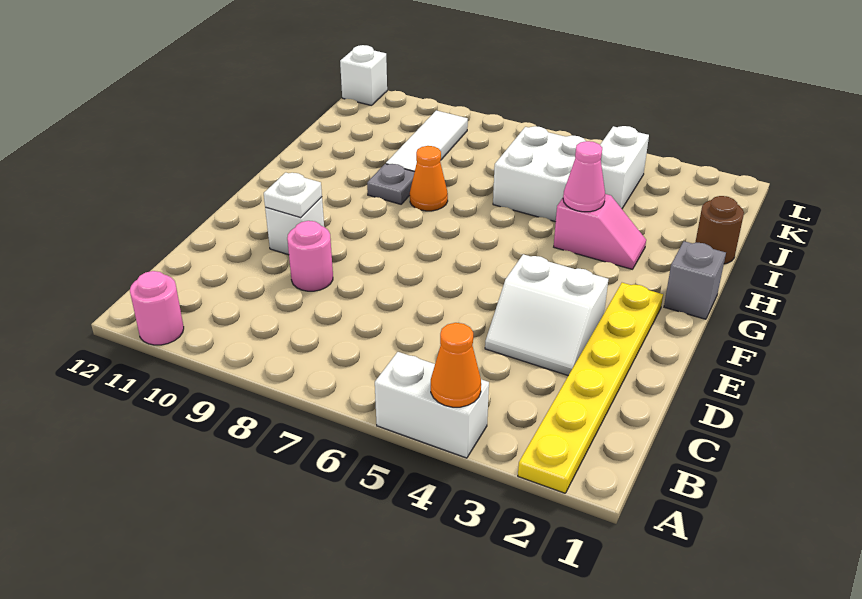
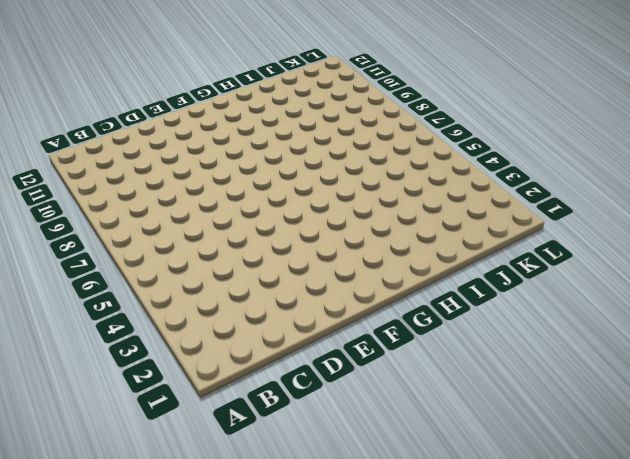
none -> yellow 1x6 plate [518,283,663,493]
none -> white 1x2 brick [375,352,489,458]
none -> pink 1x1 round brick [130,271,184,345]

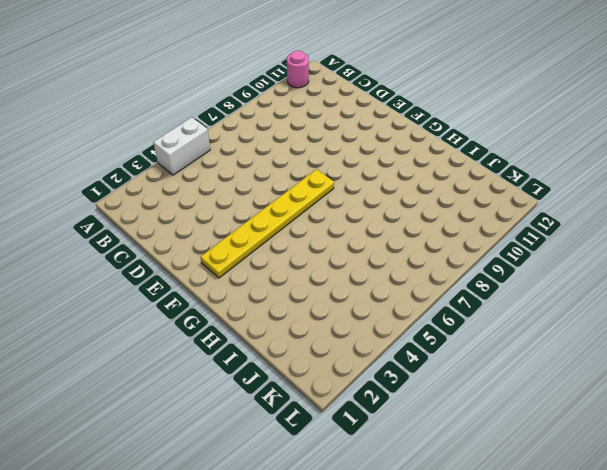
yellow 1x6 plate [201,169,334,278] -> yellow 1x6 plate turned to [518,283,663,493]
none -> white 2x2 slope [485,254,608,376]
none -> pink 1x1 round brick [287,221,333,291]
none -> white 1x1 brick [265,197,324,255]

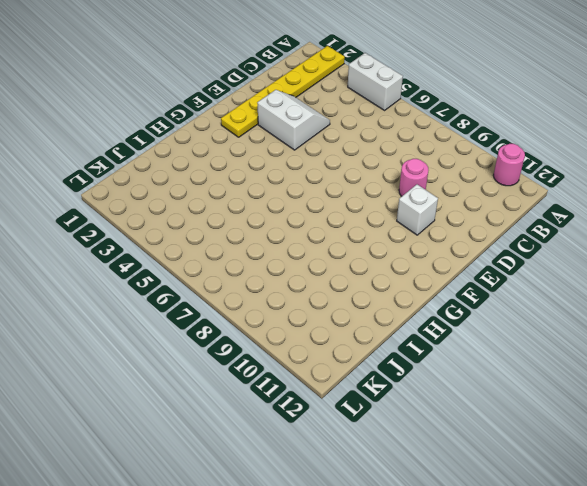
none -> grey 1x1 brick [664,241,726,319]
none -> pink 1x2 slope [554,194,646,269]
none -> orange 1x1 cone [410,146,448,211]

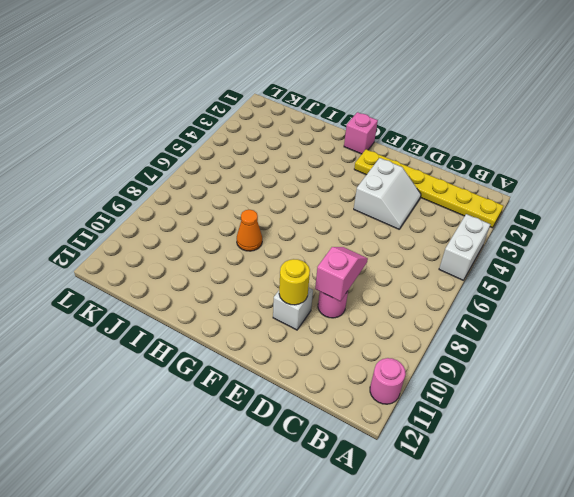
pink 1x2 slope [315,247,368,301] -> pink 1x2 slope moved to [554,194,646,269]
yellow 1x1 round brick [279,259,310,305] -> white 1x1 plate [264,173,322,217]
pink 1x1 brick [344,112,378,154] -> grey 1x1 brick [664,241,726,319]
none -> grey 1x1 plate [367,164,414,204]
none -> brown 1x1 round brick [695,196,744,264]
none -> white 2x2 brick [493,126,585,222]

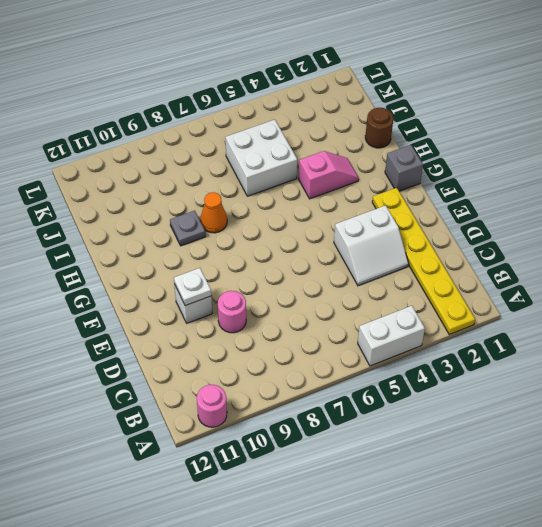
none -> white 1x3 tile [386,111,468,172]
none -> white 1x2 brick [600,126,649,209]
none -> white 1x1 brick [340,45,387,106]

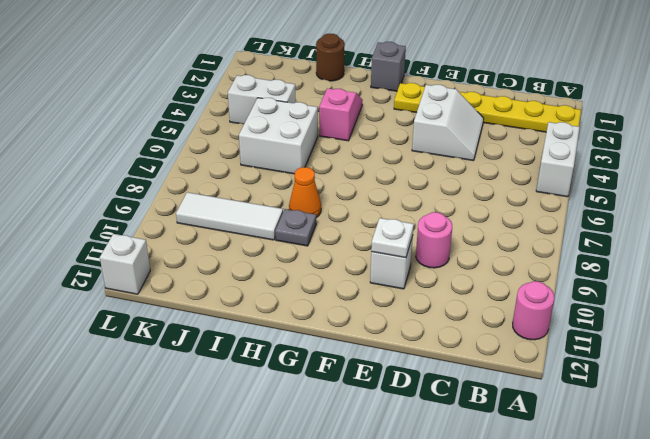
none -> orange 1x1 cone [431,323,481,407]
none -> pink 1x1 cone [563,141,605,212]

